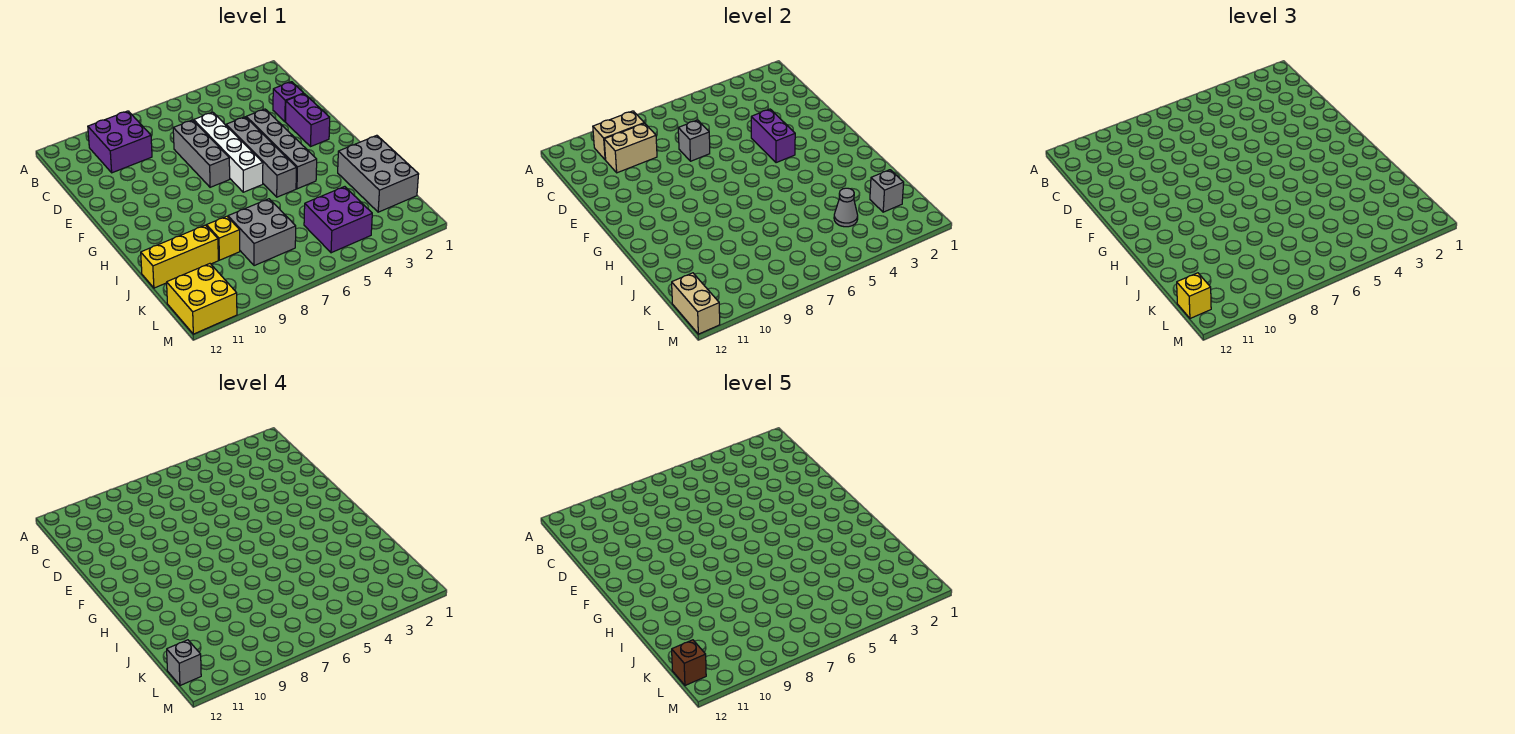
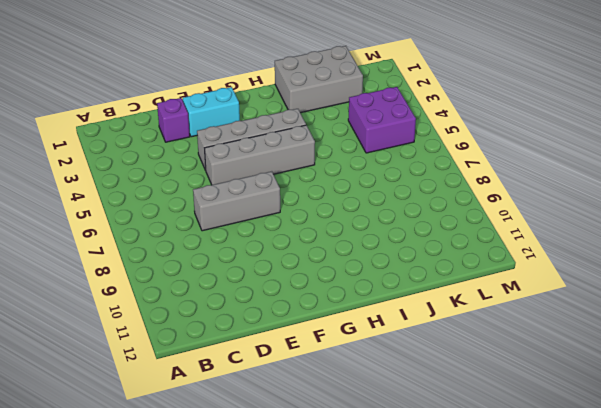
cyan 1x2 brick [183,87,240,137] -> purple 1x2 brick [286,94,330,146]
none -> purple 2x2 brick [88,111,152,173]
none -> white 1x4 brick [194,112,263,192]
none -> grey 2x2 brick [228,199,296,266]

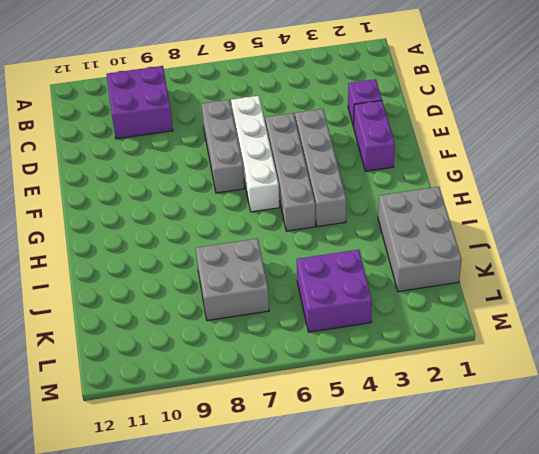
none -> yellow 1x1 brick [207,216,240,260]
none -> yellow 1x3 brick [141,225,218,288]
none -> yellow 2x2 brick [167,264,237,334]

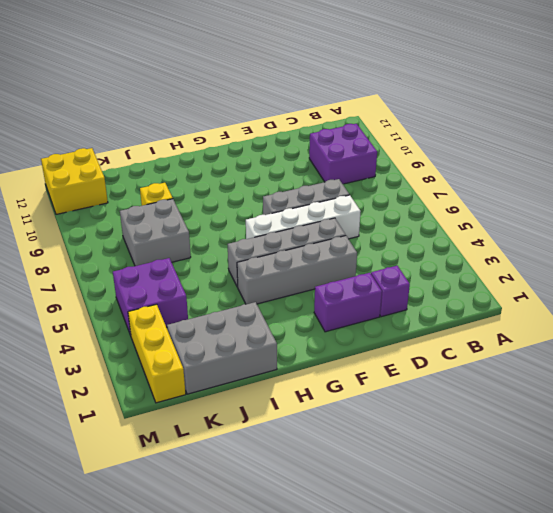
yellow 1x3 brick [128,304,186,403] -> yellow 1x3 brick moved to [141,225,218,288]
none -> tan 1x2 brick [593,111,644,160]
none -> tan 1x2 brick [604,123,657,173]
none -> grey 1x1 brick [678,120,710,161]

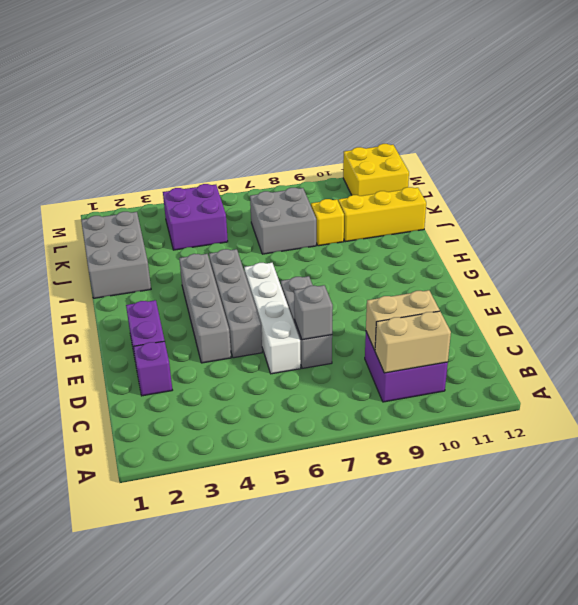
none -> purple 1x2 brick [751,109,795,163]
none -> grey 1x1 brick [870,170,904,212]
none -> grey 1x1 cone [834,188,858,227]

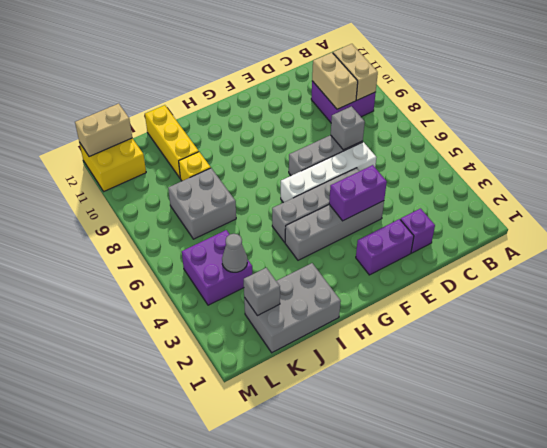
none -> yellow 1x1 brick [1177,273,1211,318]
none -> grey 1x1 brick [167,640,201,685]
none -> brown 1x1 brick [672,640,706,685]

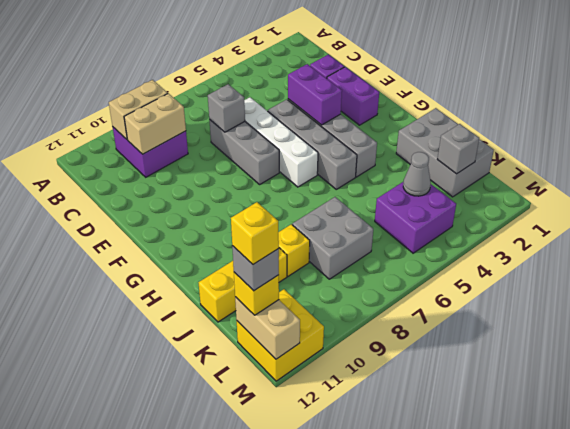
yellow 1x1 brick [231,202,279,264] -> brown 1x1 brick [672,640,706,685]

